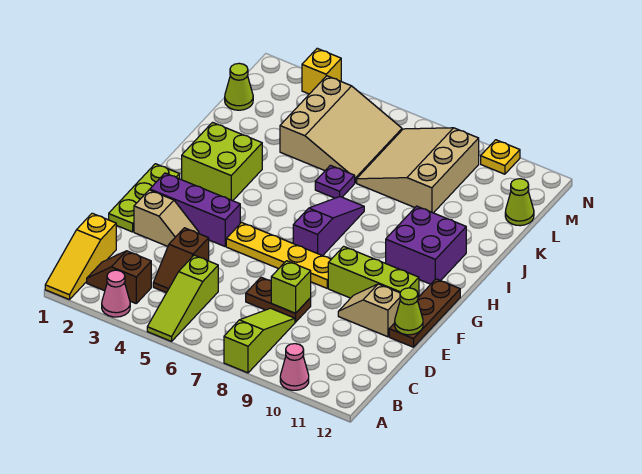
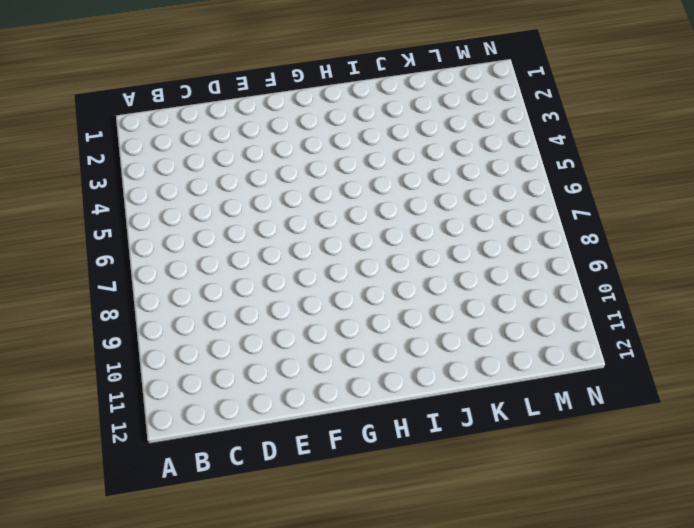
none -> yellow 1x3 slope [45,213,116,300]
none -> pink 1x1 cone [102,270,130,317]
none -> lime 1x3 slope [147,255,218,341]

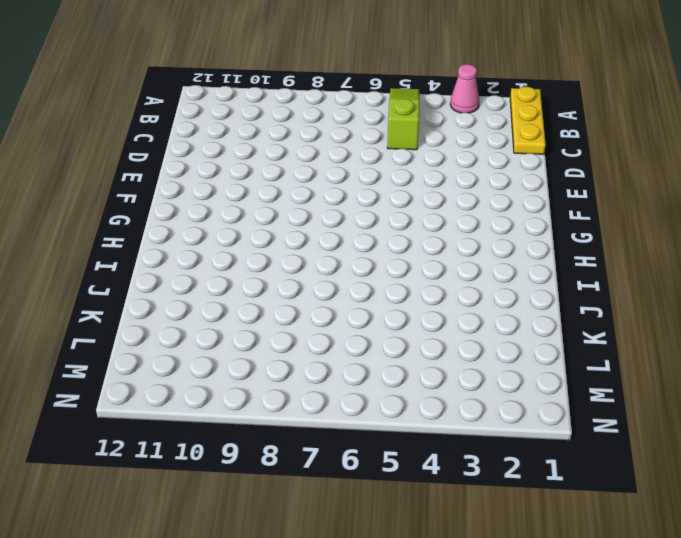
yellow 1x3 plate [510,87,546,154] -> yellow 1x3 slope [45,213,116,300]
none -> lime 1x3 slope [224,308,295,373]
none -> pink 1x1 cone [280,344,309,390]
none -> brown 1x2 slope [87,251,151,303]

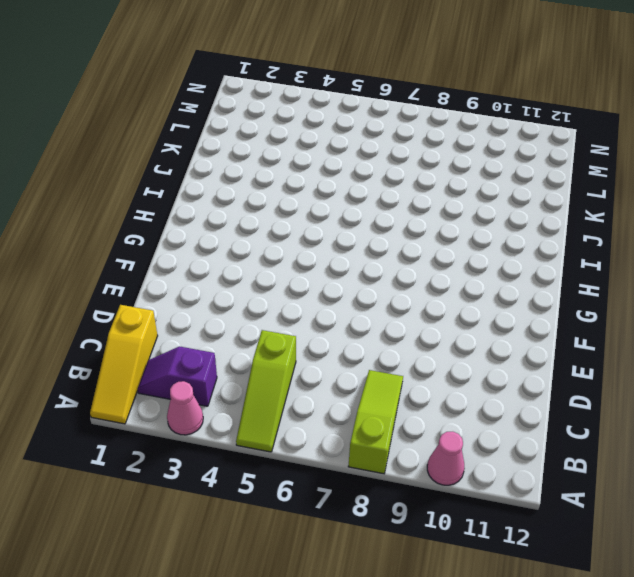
purple 1x2 slope [138,346,217,406] -> brown 1x2 slope [87,251,151,303]
none -> brown 1x2 slope [153,228,209,293]
none -> brown 1x2 plate [246,277,311,322]
none -> lime 1x3 plate [109,164,180,232]

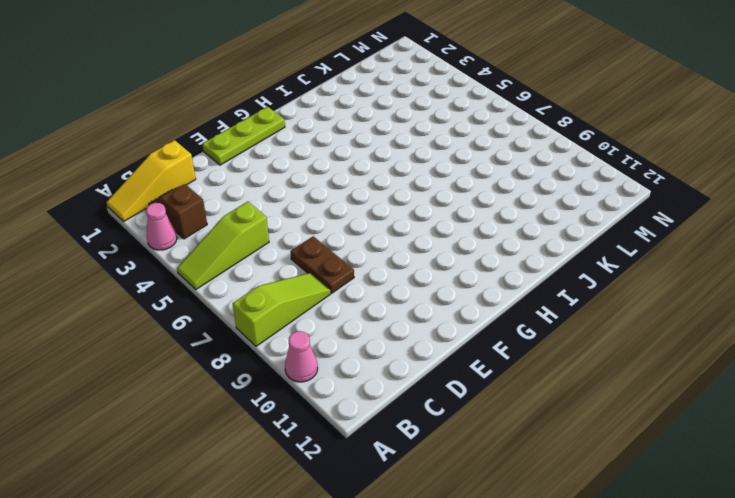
none -> brown 1x2 slope [153,228,209,293]
none -> tan 1x2 slope [134,190,199,246]
none -> tan 1x2 slope [338,284,400,337]

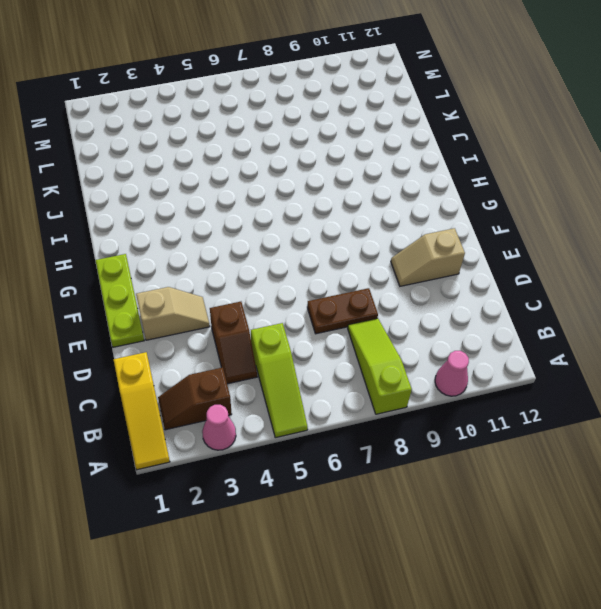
none -> brown 1x3 plate [389,279,460,347]
none -> purple 1x3 brick [150,173,240,246]
none -> yellow 1x4 plate [226,223,331,288]

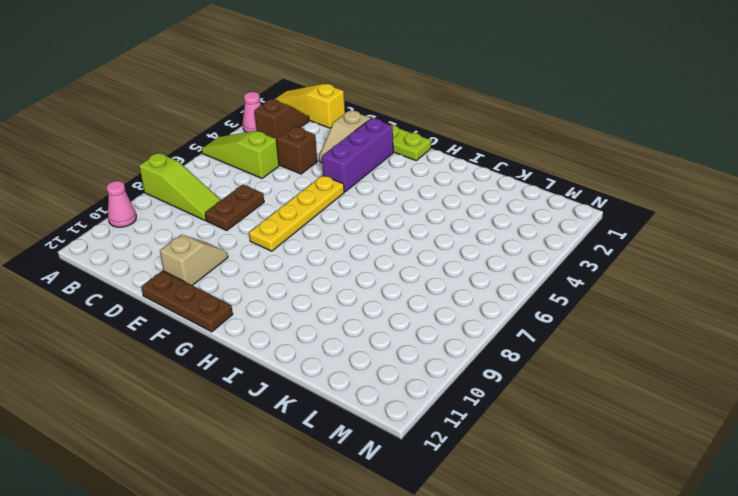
none -> lime 1x3 brick [328,246,419,298]
none -> purple 1x3 slope [293,197,364,256]
none -> lime 2x2 brick [182,122,262,201]

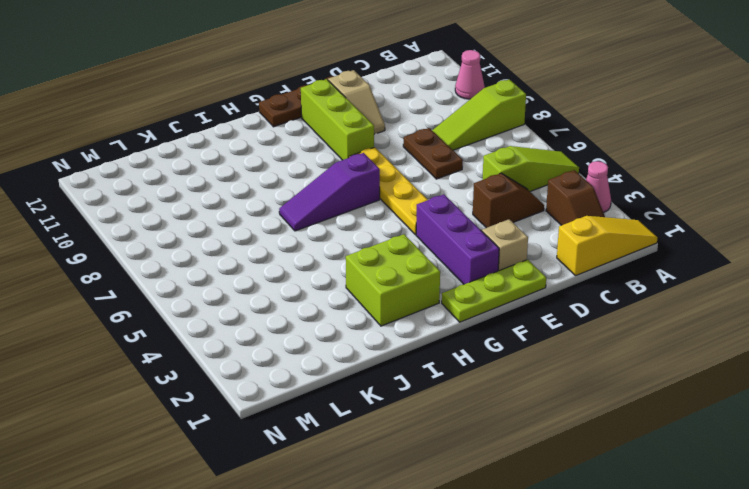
none -> purple 2x2 brick [386,206,466,284]
none -> purple 1x1 plate [315,165,355,198]
none -> tan 3x3 slope [280,76,402,183]

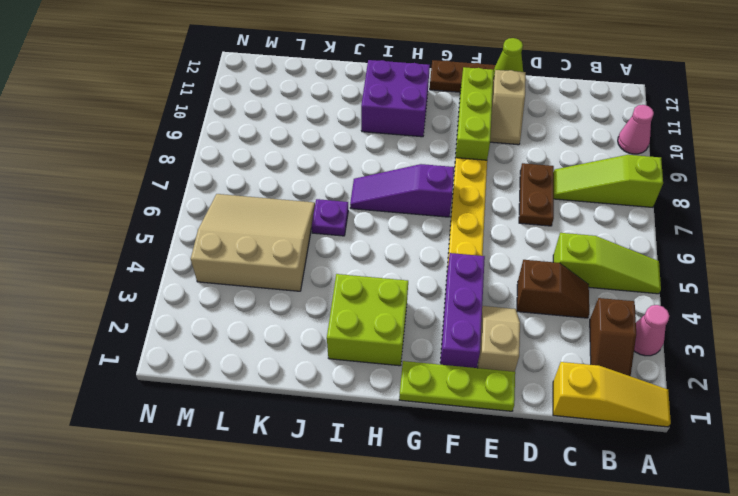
none -> tan 3x3 slope [357,128,479,213]
none -> lime 1x1 cone [225,63,253,110]
none -> lime 1x1 cone [505,179,534,226]

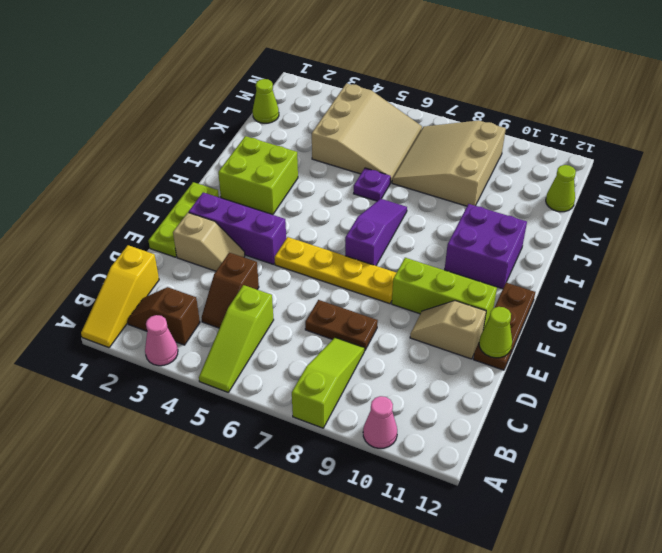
none -> yellow 1x1 brick [302,48,341,94]
none -> yellow 1x1 plate [481,140,520,174]
none -> lime 1x1 brick [271,261,311,313]

